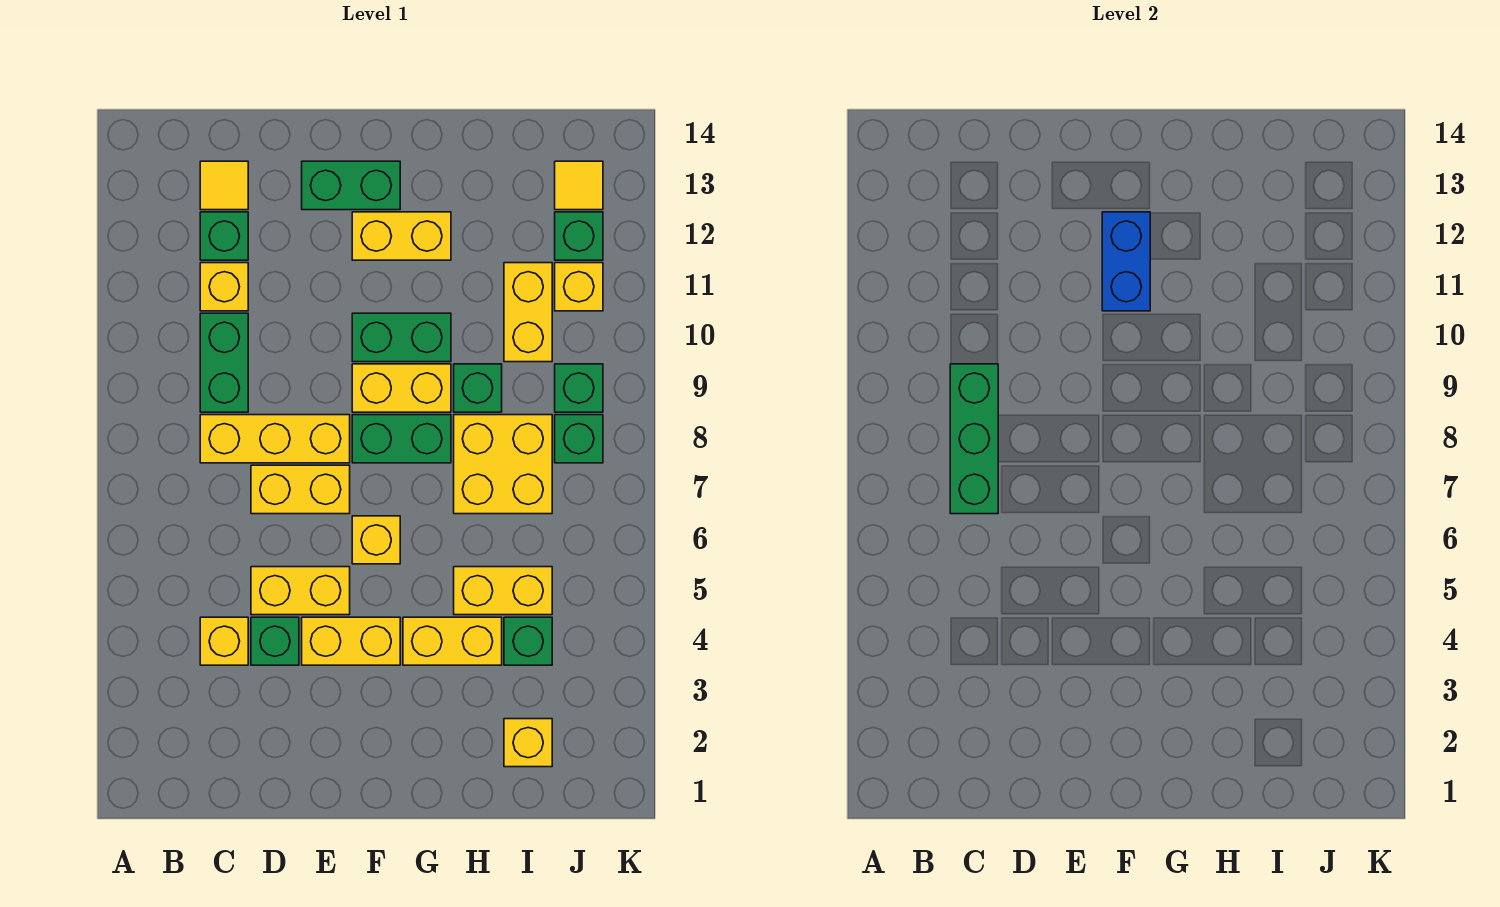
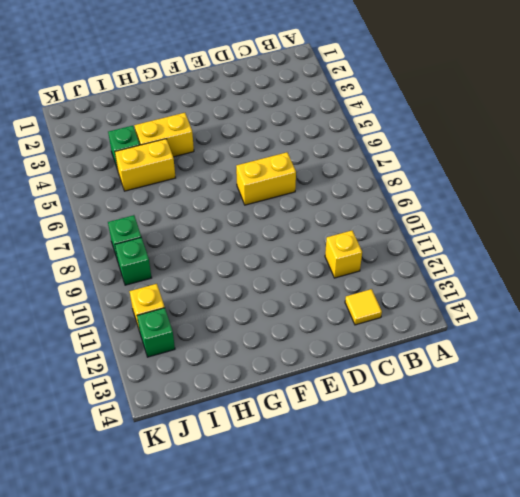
none -> yellow 1x1 brick [200,617,248,665]
none -> yellow 1x3 brick [200,415,350,463]
none -> green 1x2 brick [200,313,248,412]
none -> green 1x1 brick [200,212,248,260]

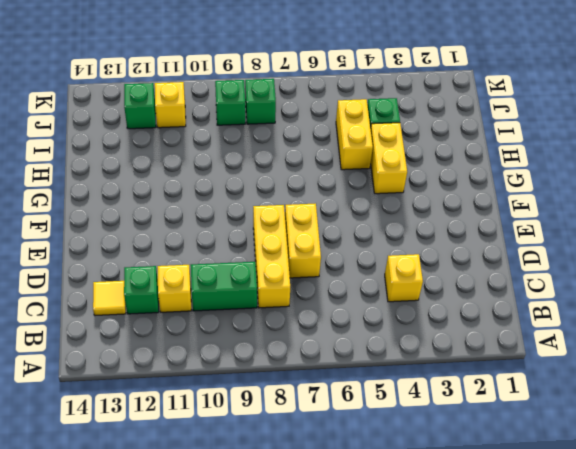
none -> green 1x1 brick [251,617,299,665]
none -> yellow 1x2 brick [251,567,350,615]
none -> yellow 1x2 brick [302,617,400,665]
none -> green 1x2 brick [302,161,400,210]

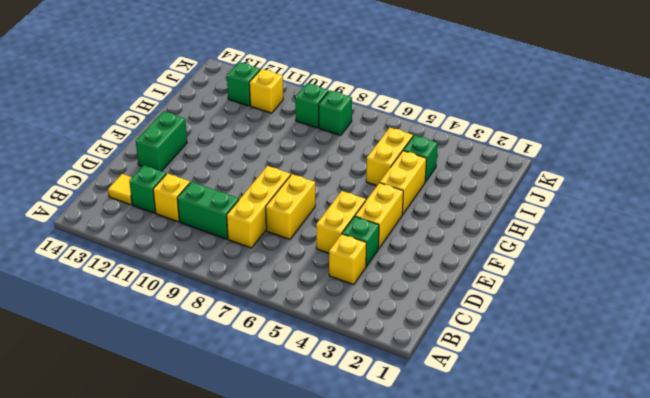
none -> yellow 1x1 brick [352,516,400,564]
none -> green 1x2 brick [352,415,451,463]
none -> yellow 1x2 brick [352,364,451,412]
none -> green 1x2 brick [352,313,451,362]

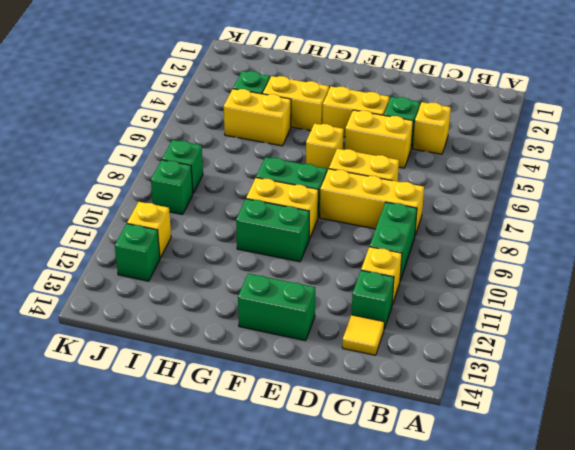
none -> yellow 1x2 brick [352,212,451,260]
none -> yellow 2x2 brick [454,415,552,514]
none -> green 1x1 brick [454,364,502,412]
none -> yellow 1x1 brick [504,719,552,767]

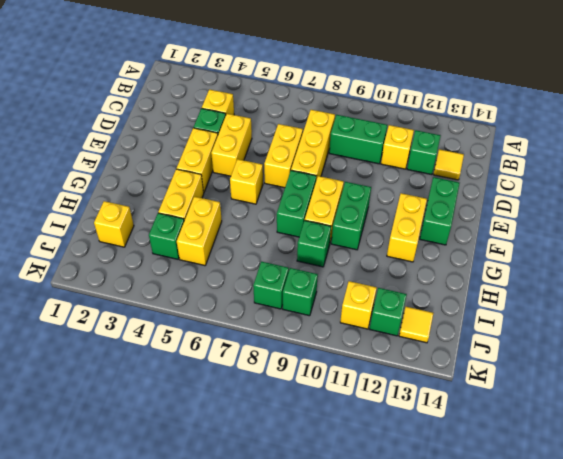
none -> yellow 2x2 brick [454,415,552,514]
none -> yellow 1x2 brick [504,263,552,362]
none -> green 1x3 brick [950,364,998,514]
none -> blue 1x2 brick [1102,212,1150,311]

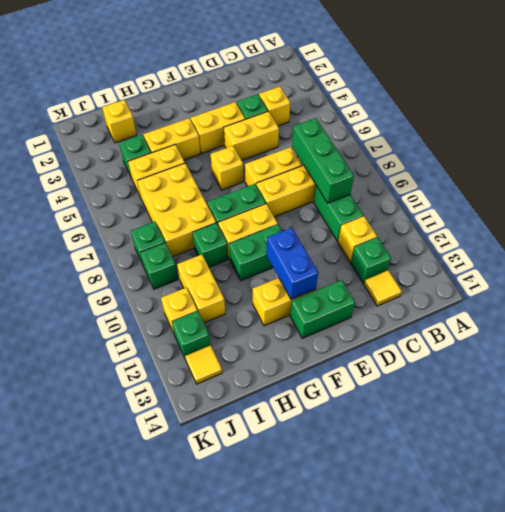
yellow 2x3 brick [137,163,216,257] -> yellow 2x2 brick [454,415,552,514]

